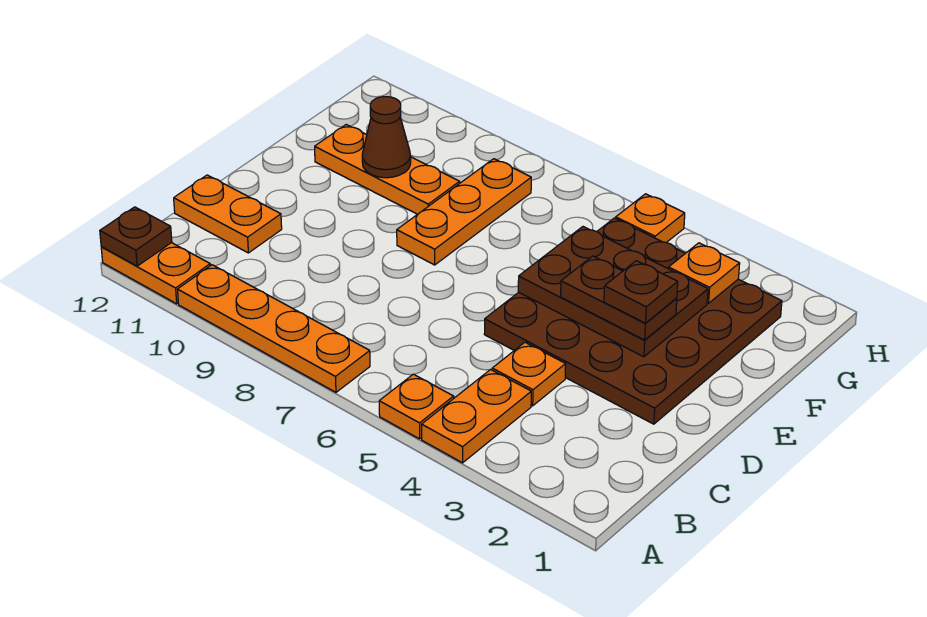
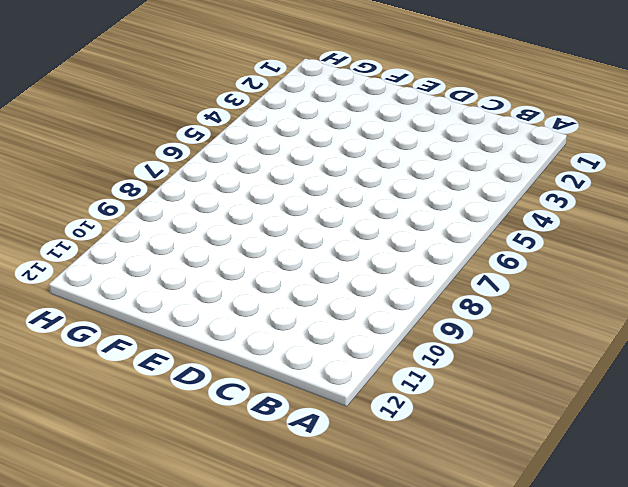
none -> orange 1x2 plate [422,369,531,463]
none -> orange 1x1 plate [379,374,454,439]
none -> orange 1x4 plate [177,265,370,392]

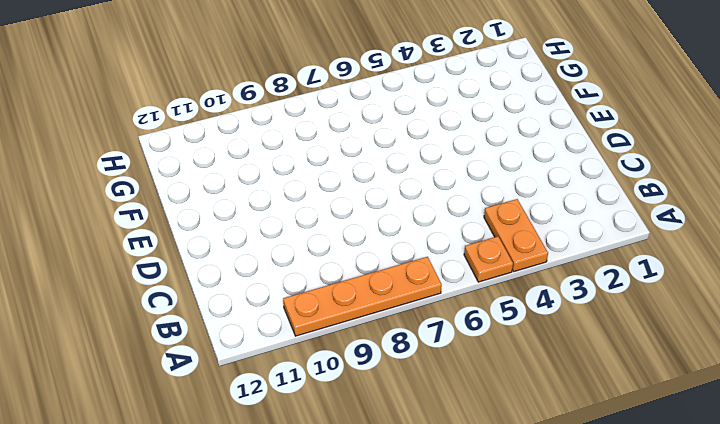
none -> orange 1x2 plate [101,243,210,304]
none -> orange 1x1 plate [492,342,566,406]
none -> orange 1x2 plate [174,175,282,253]

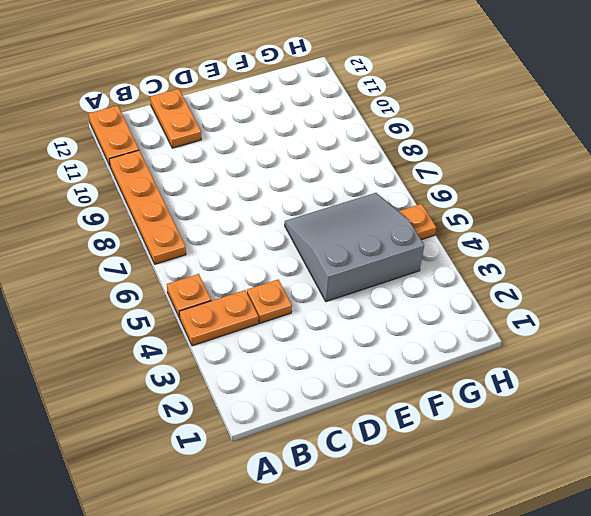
grey 3x3 slope [285,193,424,302] -> brown 4x4 plate [484,218,782,424]
none -> orange 1x3 plate [397,159,531,265]
none -> orange 1x3 plate [315,125,460,214]
none -> brown 1x1 plate [100,207,172,266]

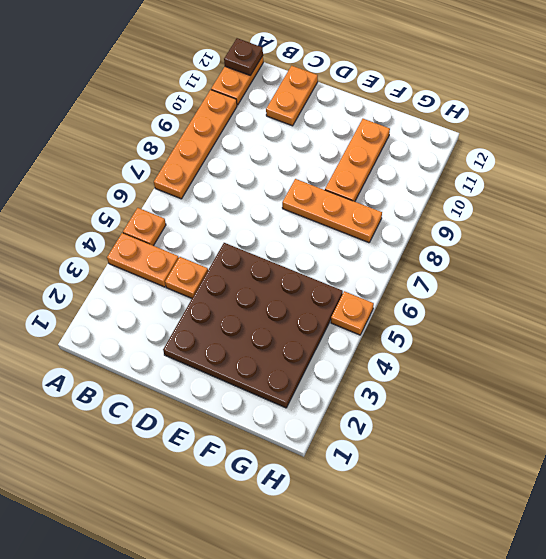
none -> brown 2x3 plate [518,227,708,357]
none -> brown 1x1 cone [362,97,411,178]
none -> orange 1x1 plate [669,243,740,303]

